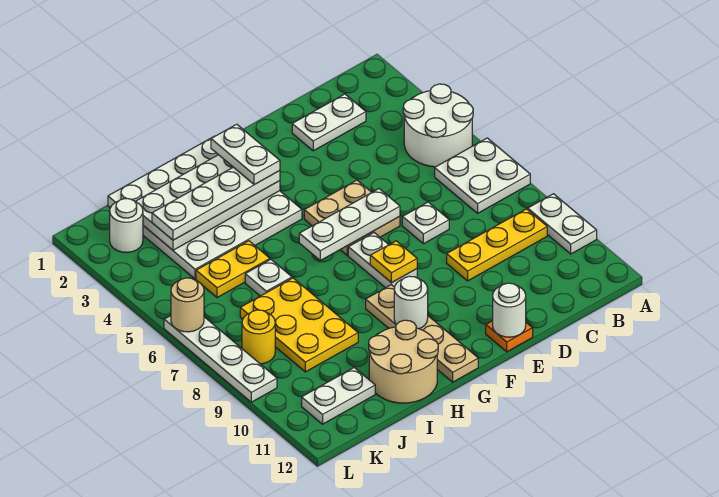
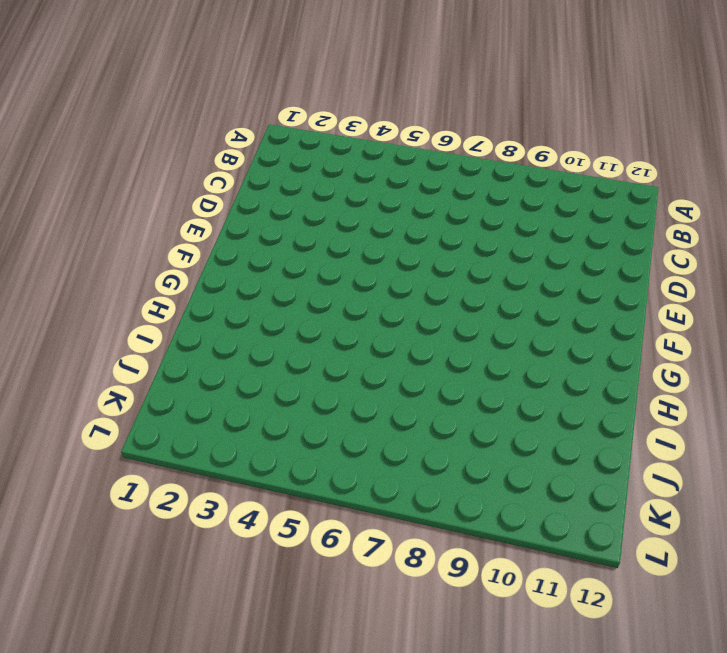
none -> white 2x2 round brick [403,84,473,167]
none -> white 2x2 plate [435,138,530,213]
none -> white 1x2 plate [528,194,597,254]

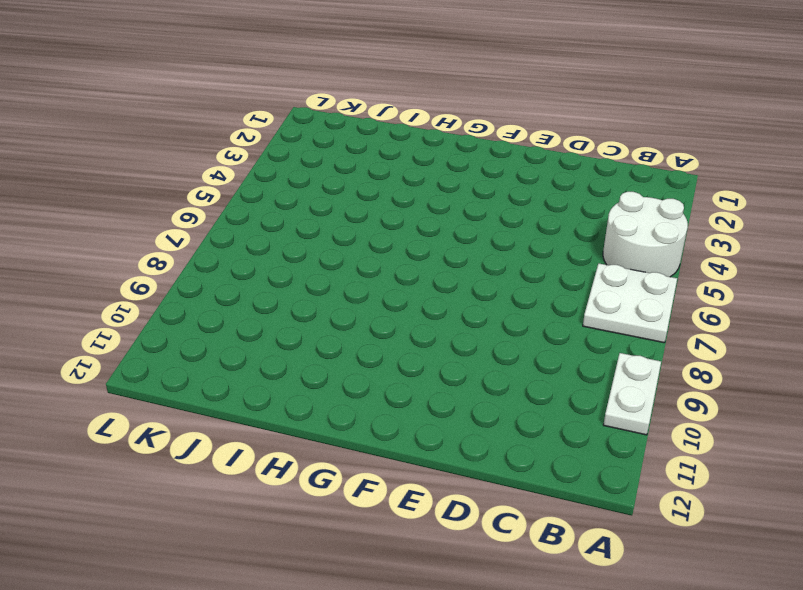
none -> yellow 1x3 plate [447,209,547,281]
none -> white 1x2 plate [292,94,366,151]
none -> white 1x1 plate [402,202,449,244]

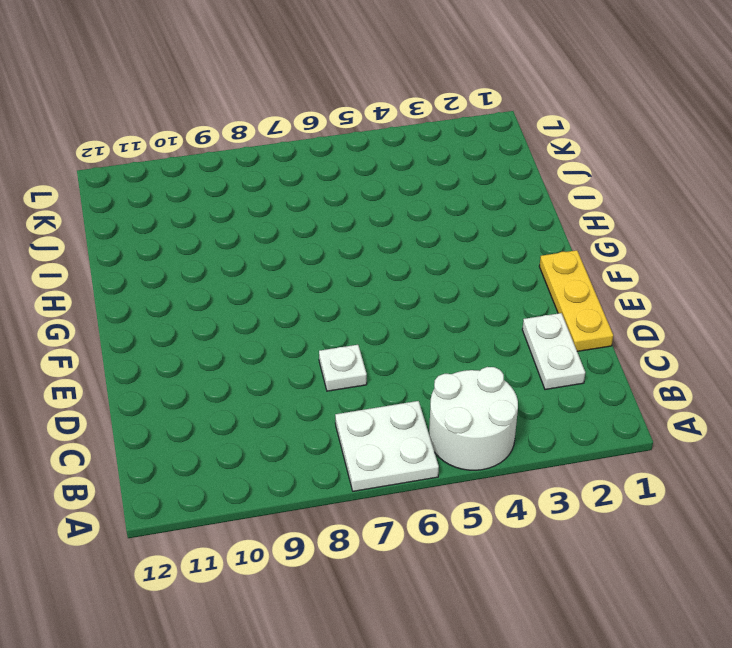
yellow 1x3 plate [539,250,613,351] -> yellow 1x3 plate moved to [447,209,547,281]
none -> white 1x2 plate [528,194,597,254]
none -> tan 2x2 plate [304,180,400,255]
none -> orange 1x1 plate [486,321,533,352]

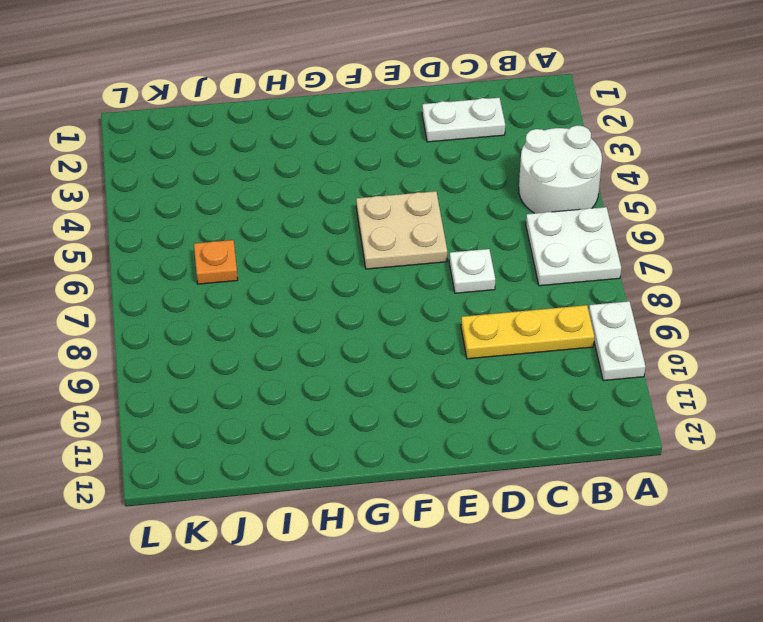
orange 1x1 plate [194,240,238,284] -> orange 1x1 plate moved to [486,321,533,352]
none -> white 1x2 plate [348,233,417,288]
none -> white 4x4 plate [108,136,302,279]
none -> tan 1x4 plate [366,285,478,382]

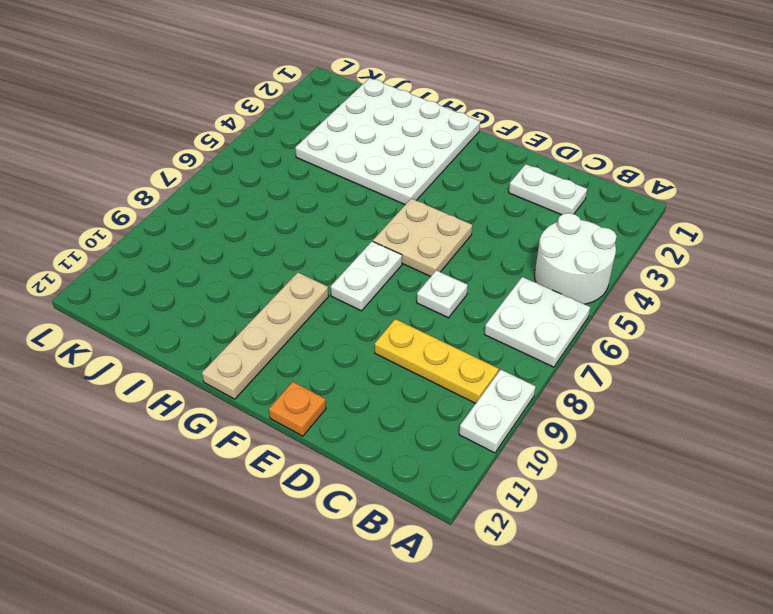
none -> tan 2x2 round brick [369,320,438,403]
none -> yellow 1x2 plate [196,241,270,298]
none -> white 1x1 plate [245,260,292,296]

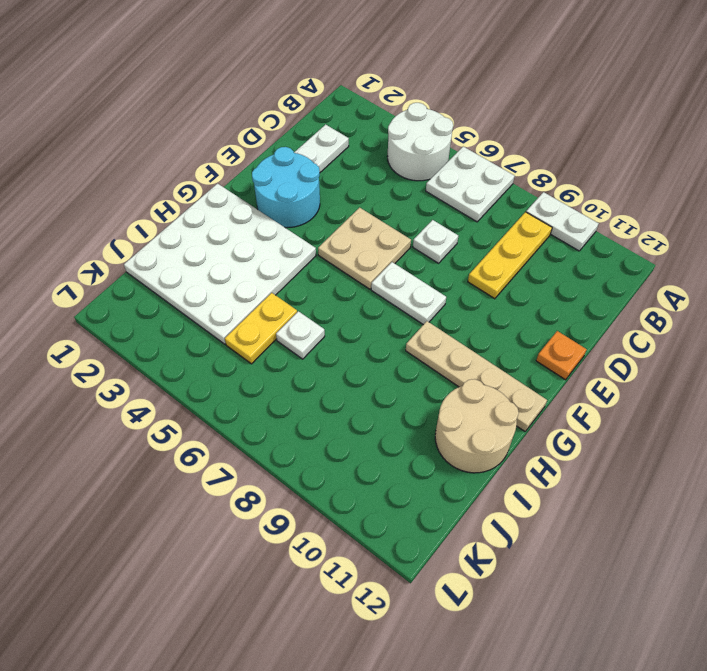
cyan 2x2 round brick [252,147,320,228] -> none
none -> yellow 2x3 plate [240,278,358,372]
none -> white 1x2 plate [302,368,375,424]
none -> white 1x1 round brick [110,199,143,252]

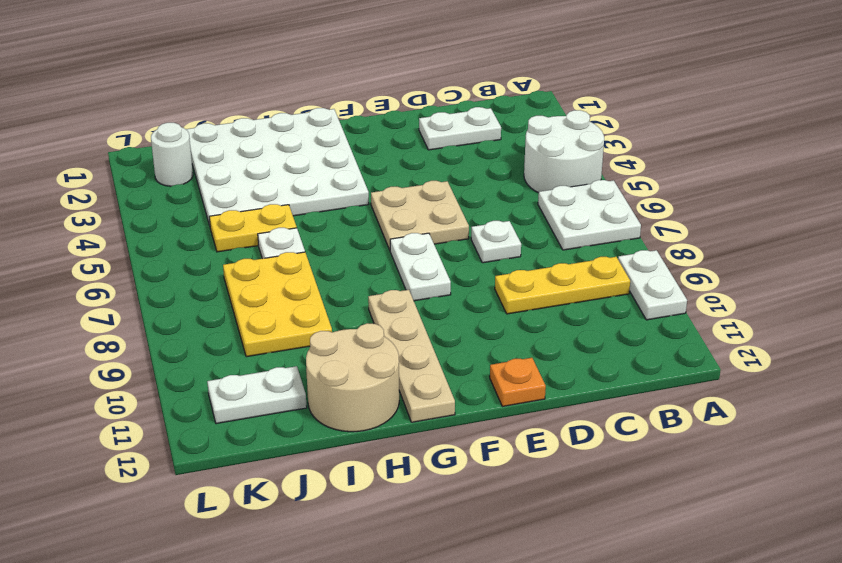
none -> yellow 1x1 round brick [242,310,275,364]
none -> white 1x4 plate [164,316,277,402]
none -> white 1x3 plate [299,189,400,260]

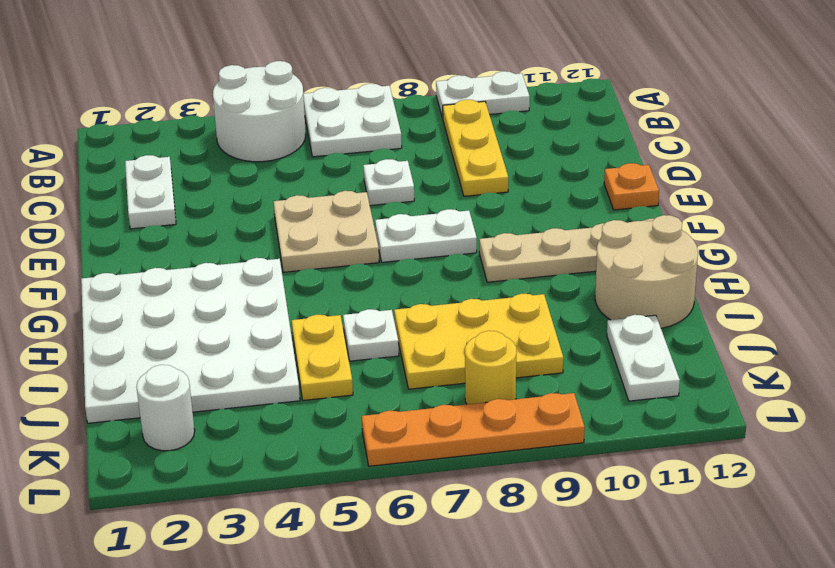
orange 1x4 plate [362,393,585,466] -> white 1x4 plate [164,316,277,402]
none -> white 1x3 plate [299,189,400,260]
none -> white 1x1 round brick [493,283,526,337]
none -> yellow 1x1 plate [370,241,417,283]

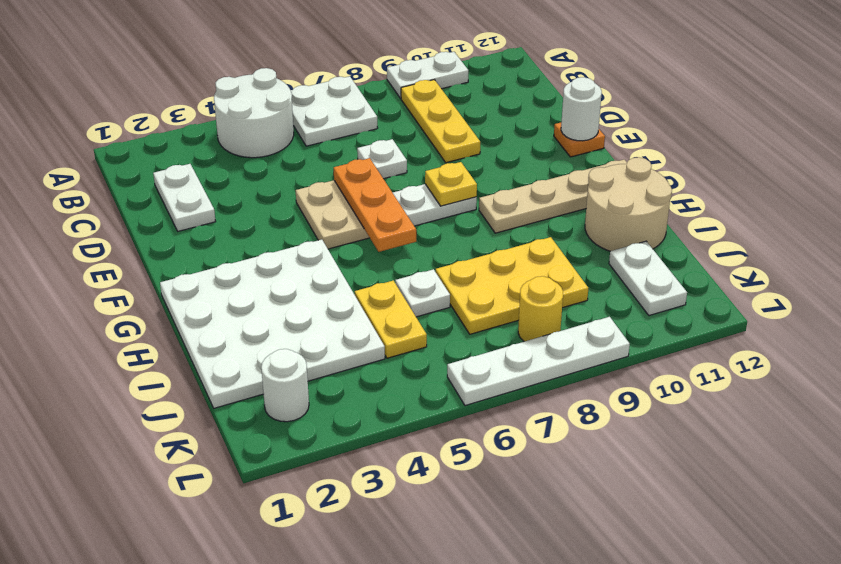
orange 1x3 plate [334,158,416,252] -> white 1x3 plate [299,189,400,260]
none -> white 2x4 plate [136,155,280,250]
none -> white 1x1 round brick [394,276,428,329]
none -> tan 1x1 round brick [171,278,204,332]

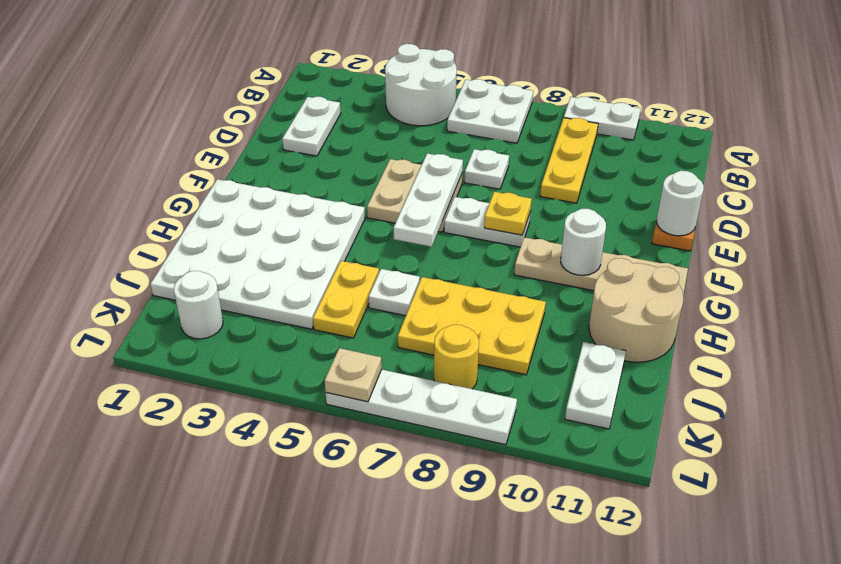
tan 1x1 plate [324,348,382,402] -> tan 1x1 round brick [171,278,204,332]
none -> white 2x4 plate [136,155,280,250]
none -> white 1x4 plate [152,167,280,240]
none -> white 1x2 plate [211,124,280,185]

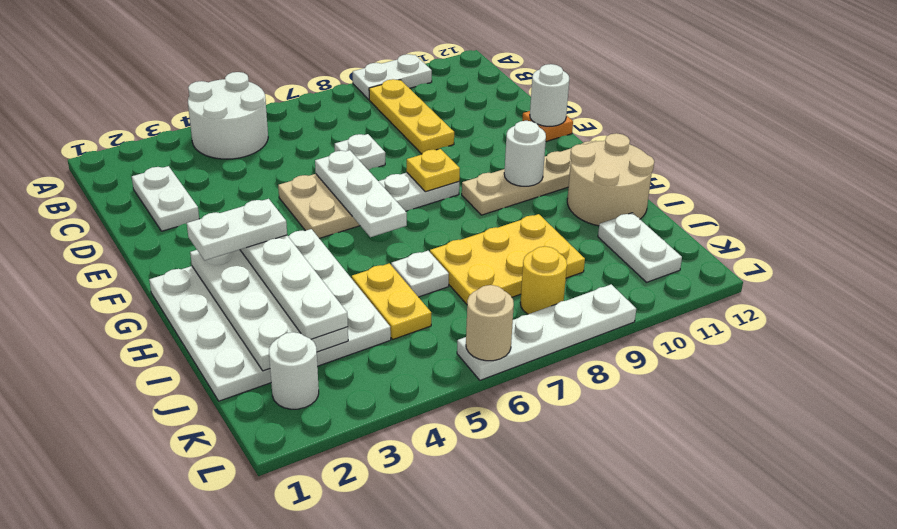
none -> white 2x2 plate [435,138,530,213]

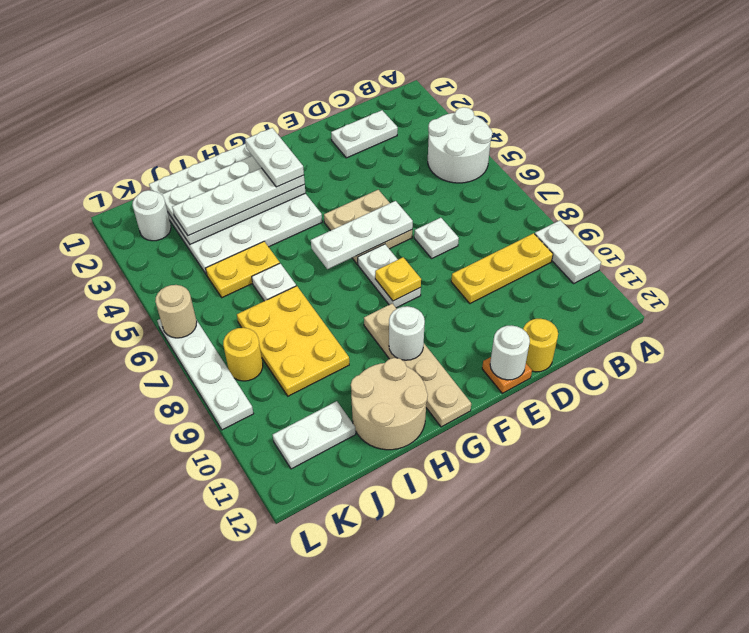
yellow 1x1 round brick [523,319,558,372] -> none
none -> white 2x2 plate [435,138,530,213]

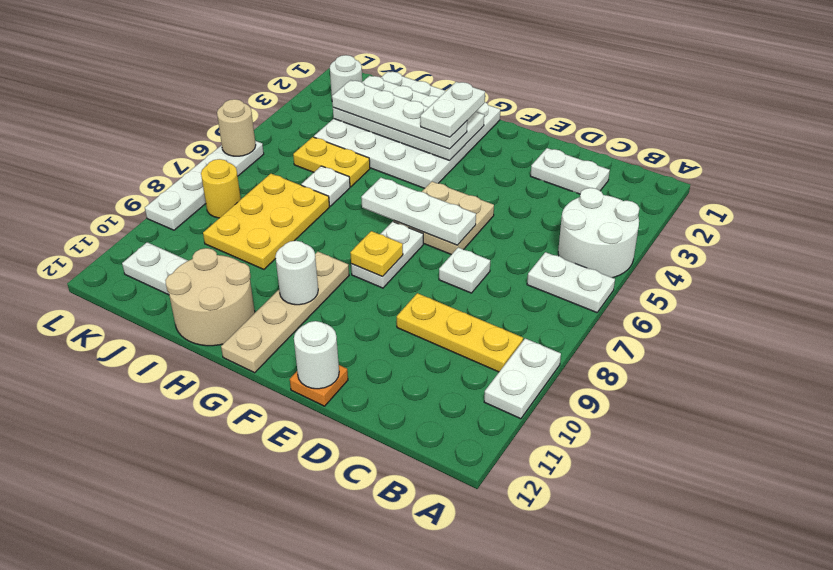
white 1x2 plate [527,252,615,313] -> white 2x2 plate [435,138,530,213]

